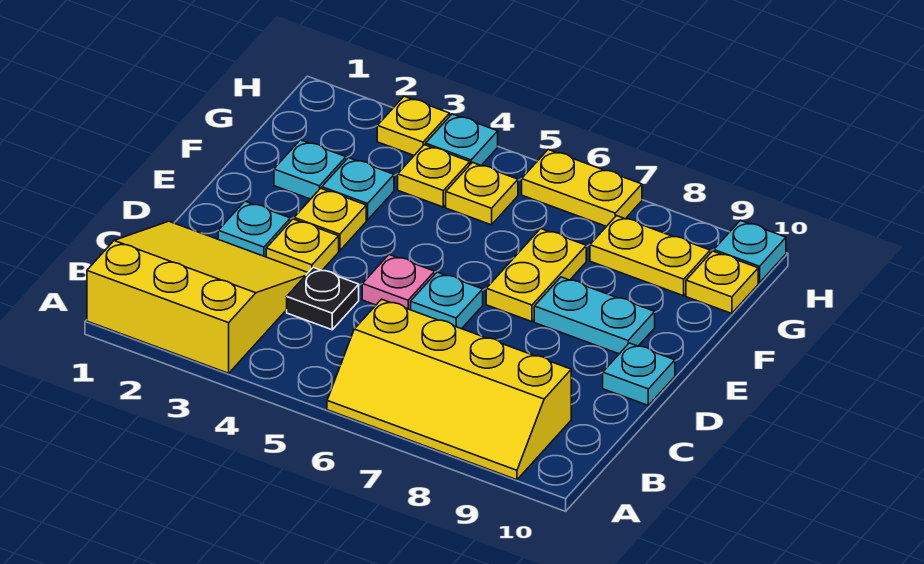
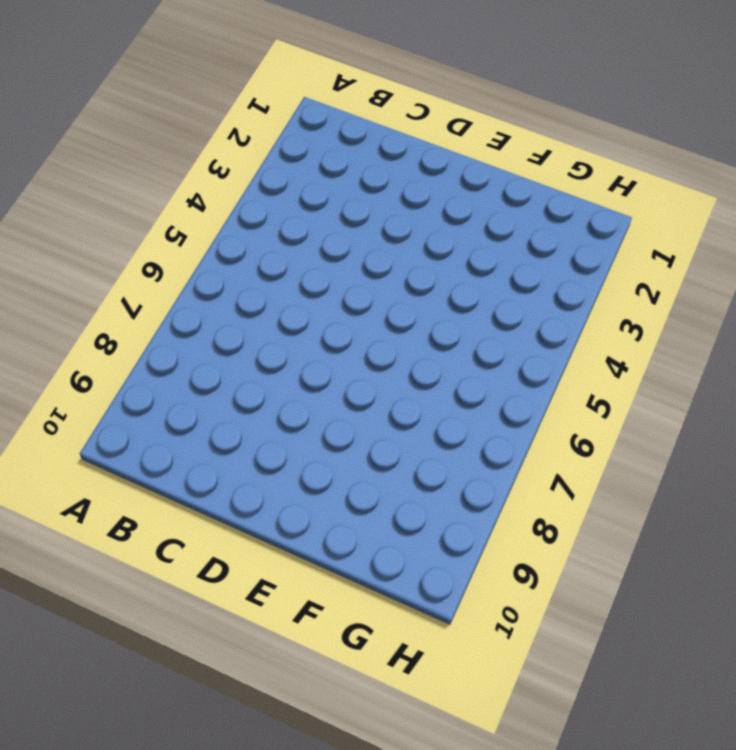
none -> yellow 3x3 slope [87,221,308,373]
none -> yellow 2x4 slope [327,299,571,480]
none -> black 1x1 plate [287,267,359,330]

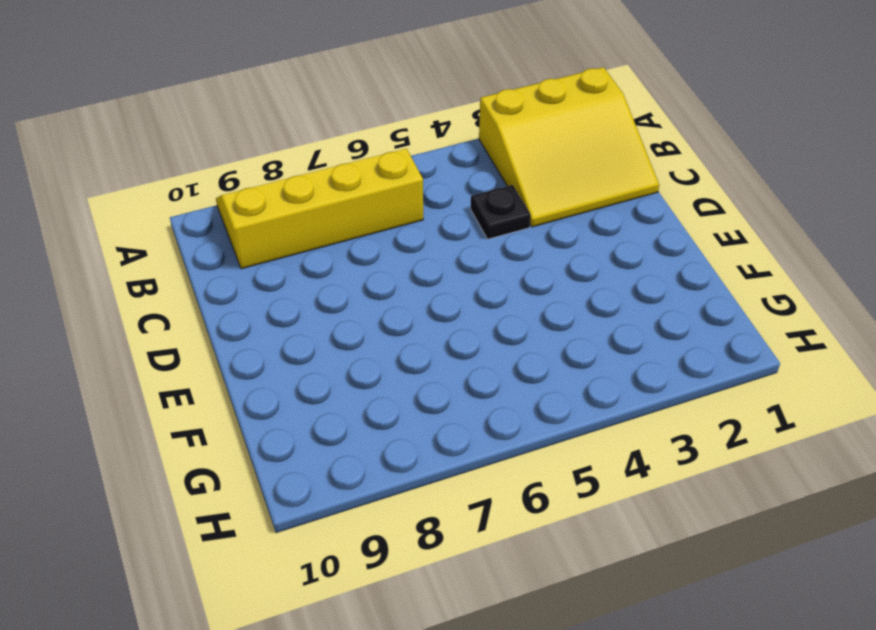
none -> cyan 1x1 plate [218,201,290,257]
none -> yellow 1x1 plate [266,219,339,272]
none -> pink 1x1 plate [362,255,435,310]

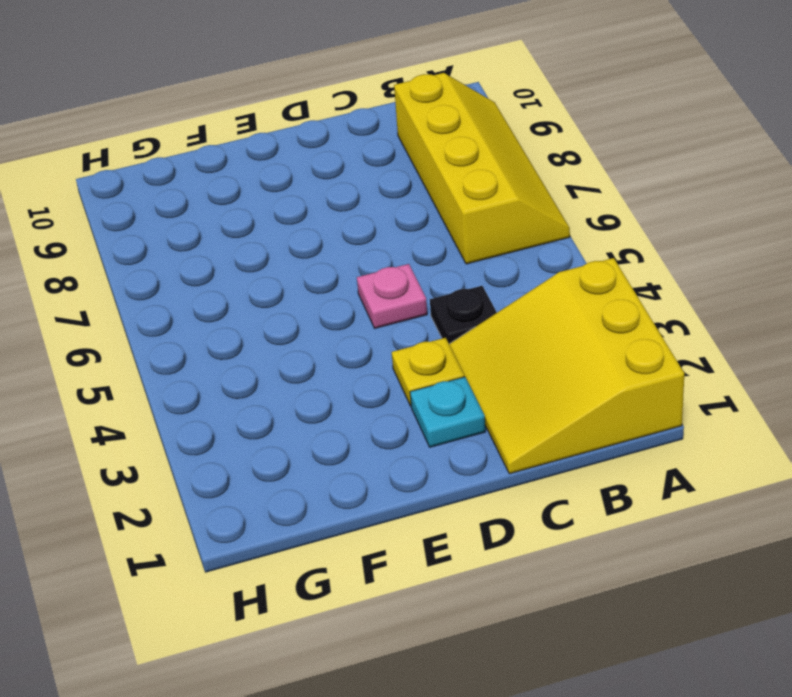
none -> cyan 1x1 plate [411,272,483,329]
none -> cyan 1x1 plate [603,343,675,405]
none -> yellow 1x1 plate [294,188,366,251]

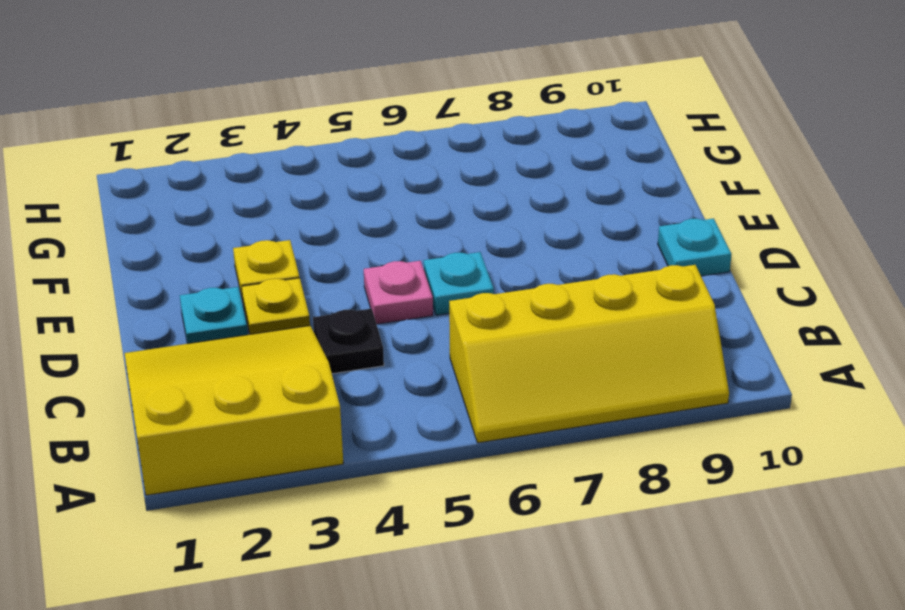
none -> yellow 1x2 plate [486,229,586,322]
none -> cyan 1x2 plate [534,277,655,354]
none -> cyan 1x1 plate [274,140,346,199]

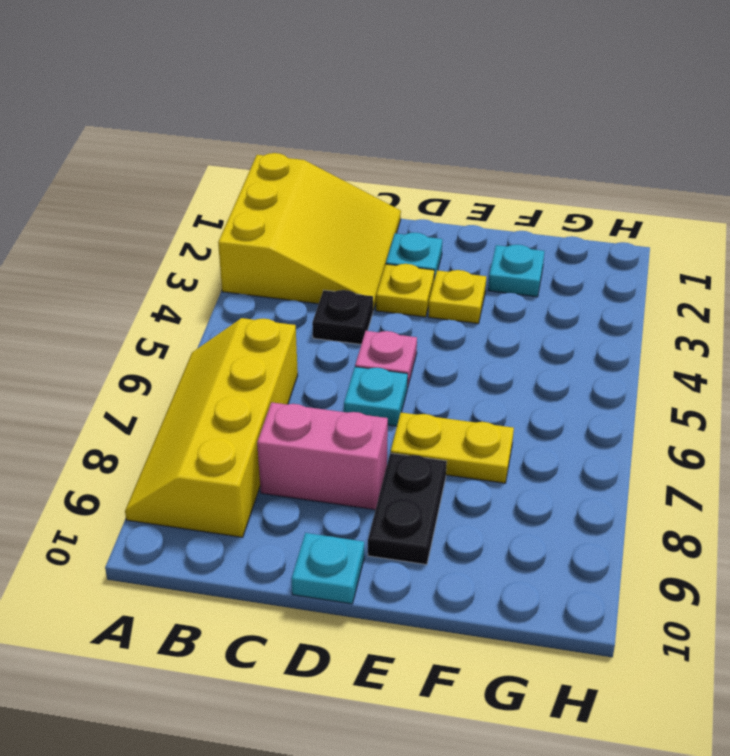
pink 1x2 brick [257,402,388,510] -> none
black 1x2 plate [368,453,447,565] -> cyan 1x2 plate [534,277,655,354]
none -> cyan 1x1 plate [322,158,394,220]
none -> yellow 1x1 plate [398,145,470,207]
none -> yellow 1x1 plate [446,162,518,225]

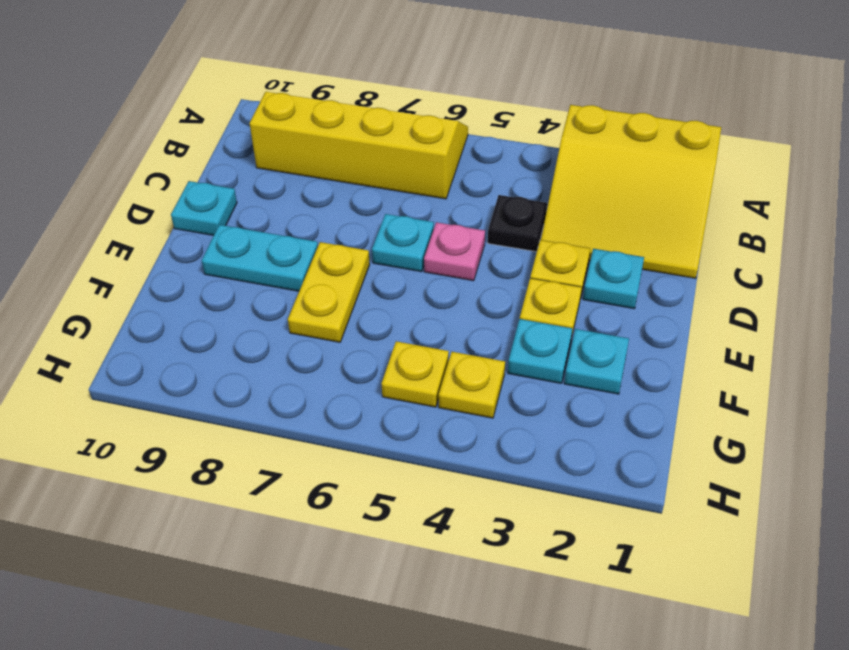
none -> yellow 1x2 plate [590,216,710,296]
none -> yellow 1x1 plate [686,251,758,314]
none -> yellow 1x1 plate [377,96,450,155]

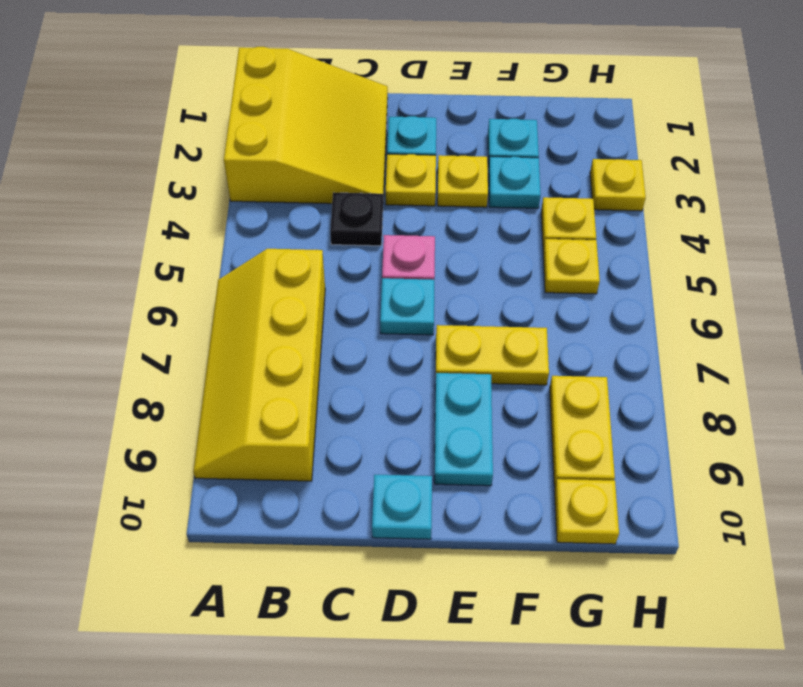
none -> cyan 1x1 plate [426,114,498,165]
none -> yellow 1x2 plate [522,150,642,226]
none -> cyan 1x1 plate [714,220,786,283]

